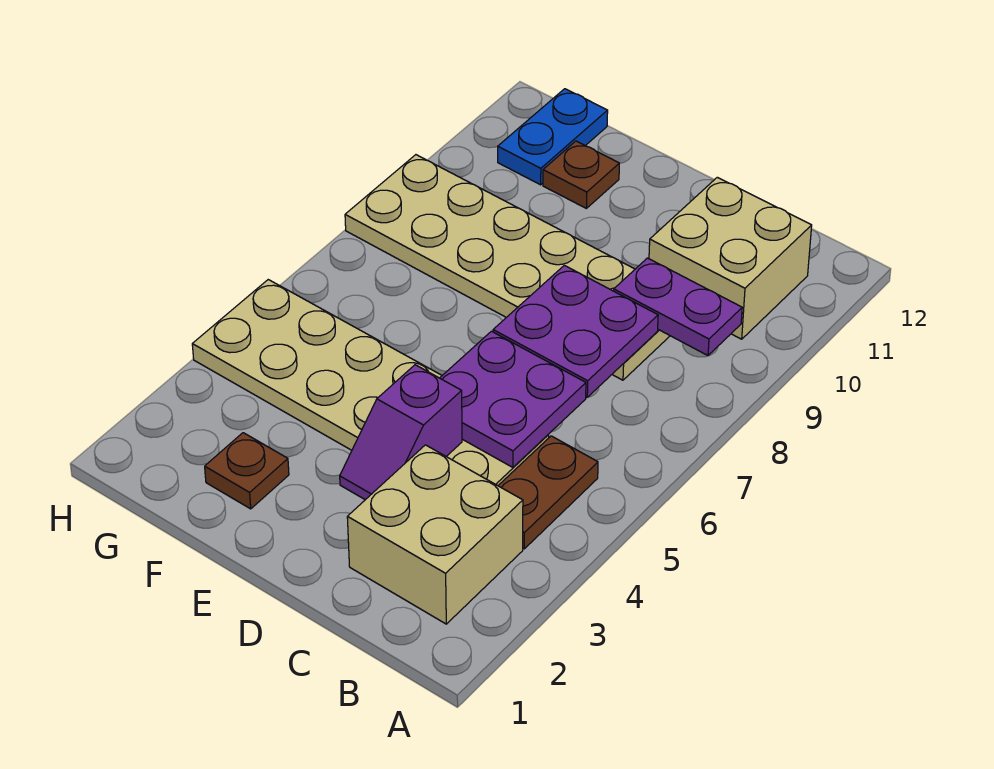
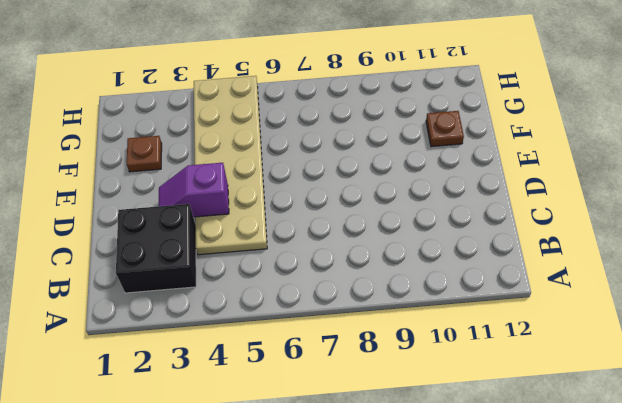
black 2x2 brick [115,204,196,293] -> tan 2x2 brick [347,445,523,624]
none -> brown 1x2 plate [498,436,598,549]
none -> tan 2x2 brick [649,177,812,339]
none -> tan 2x6 plate [345,155,670,380]

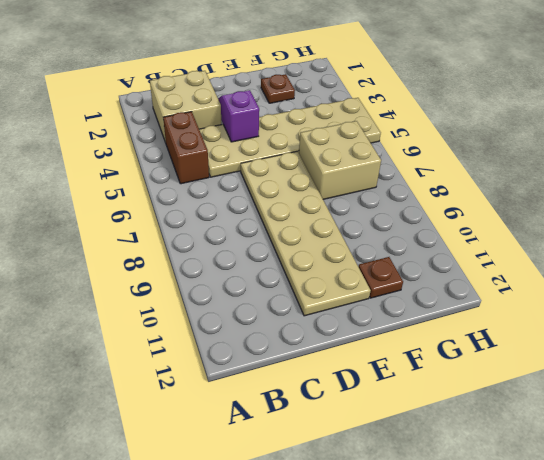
brown 1x2 brick [163,112,209,184] -> brown 1x2 plate [498,436,598,549]
tan 2x6 plate [241,151,371,316] -> tan 2x6 plate turned to [345,155,670,380]
tan 2x2 brick [299,121,381,199] -> tan 2x2 brick moved to [649,177,812,339]
none -> blue 1x2 plate [498,89,608,185]
none -> purple 1x2 plate [614,258,742,355]
none -> purple 2x2 plate [440,331,586,467]

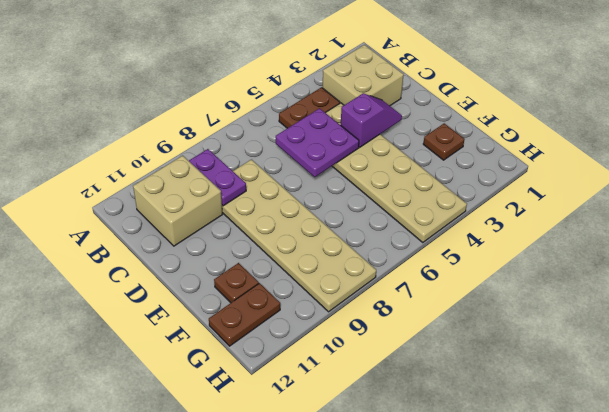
brown 1x2 plate [209,283,280,346] -> blue 1x2 plate [498,89,608,185]
none -> purple 2x2 plate [493,265,658,397]

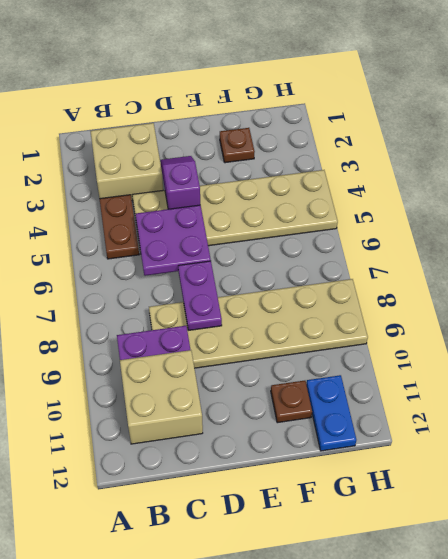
purple 1x2 plate [178,261,222,330] -> purple 2x2 plate [493,265,658,397]

